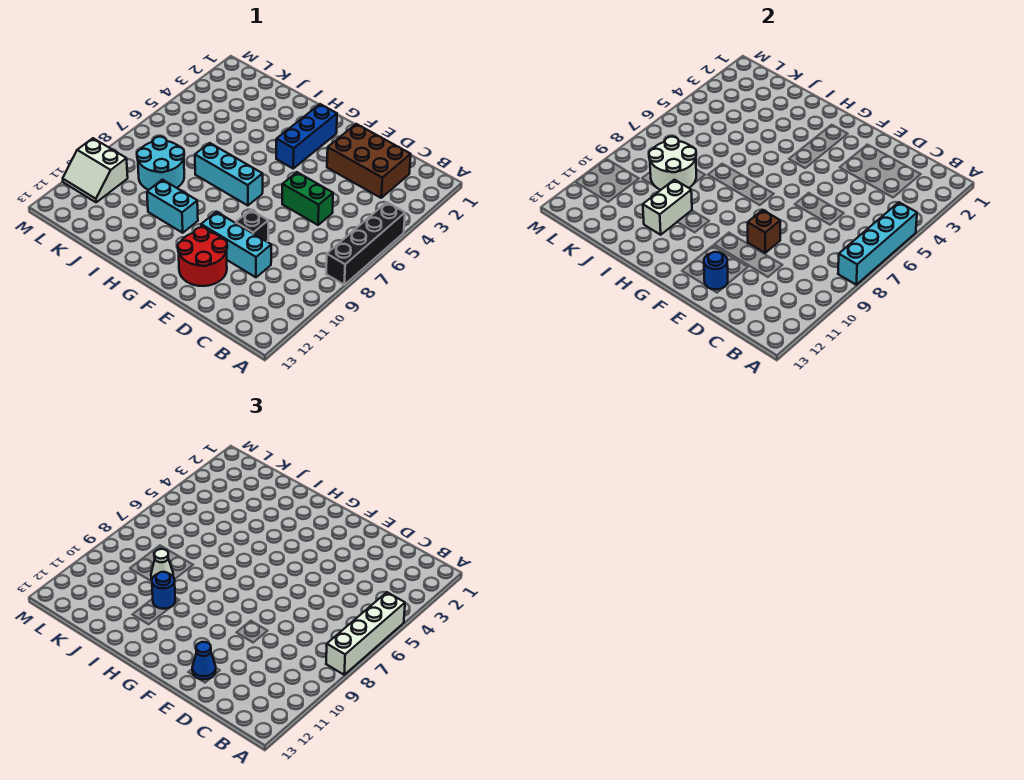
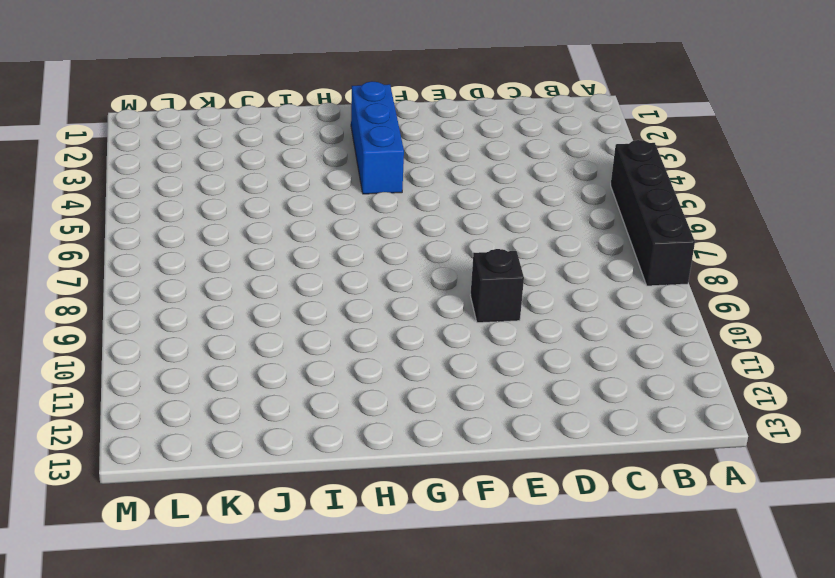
none -> brown 2x3 brick [327,124,411,198]
none -> green 1x2 brick [282,172,333,225]
none -> cyan 1x3 brick [201,212,271,277]

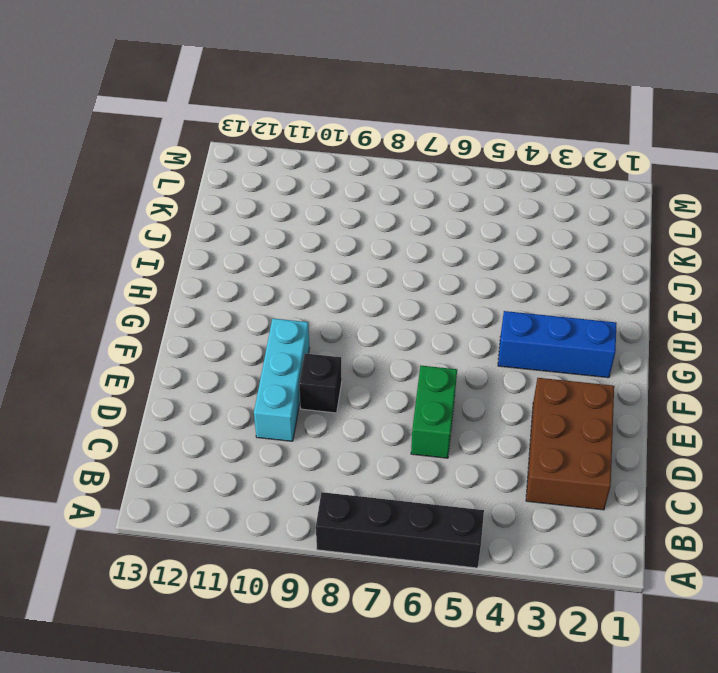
none -> red 2x2 round brick [178,227,227,286]
none -> cyan 1x3 brick [195,143,263,206]
none -> cyan 1x2 brick [147,180,198,233]

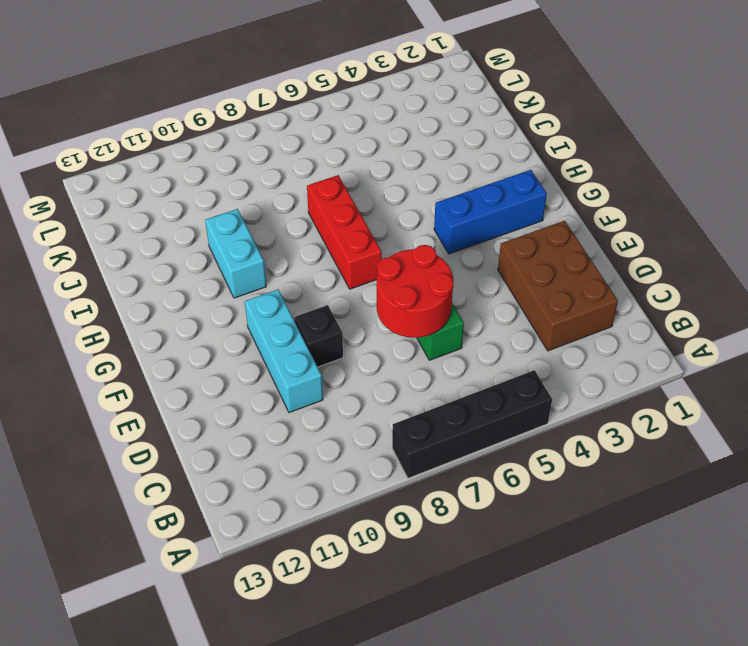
red 2x2 round brick [377,245,453,338] -> red 2x2 round brick moved to [178,227,227,286]
red 1x3 brick [307,175,382,289] -> cyan 1x3 brick [195,143,263,206]
none -> cyan 2x2 round brick [137,137,184,190]
none -> white 2x2 slope [63,138,128,202]
none -> cyan 1x4 brick [838,202,917,285]

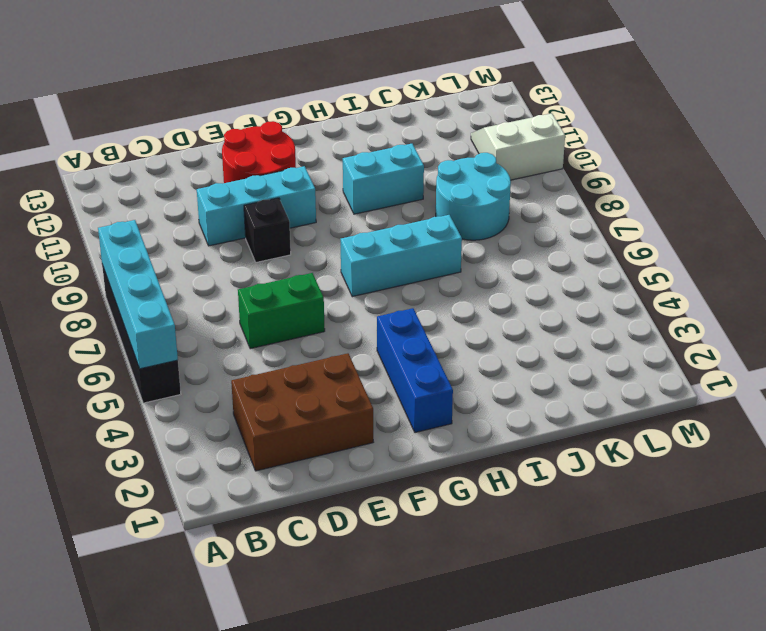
none -> brown 1x1 brick [748,210,780,253]
none -> blue 1x1 round brick [704,252,728,290]
none -> white 1x2 brick [643,180,692,235]

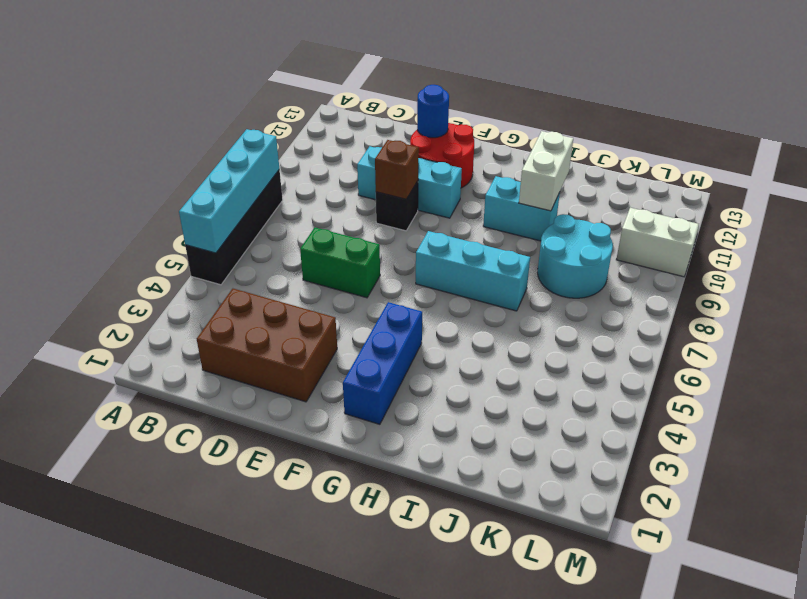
none -> white 2x2 round brick [649,137,696,190]
none -> white 1x4 brick [326,592,405,675]
none -> blue 1x1 cone [192,642,216,680]

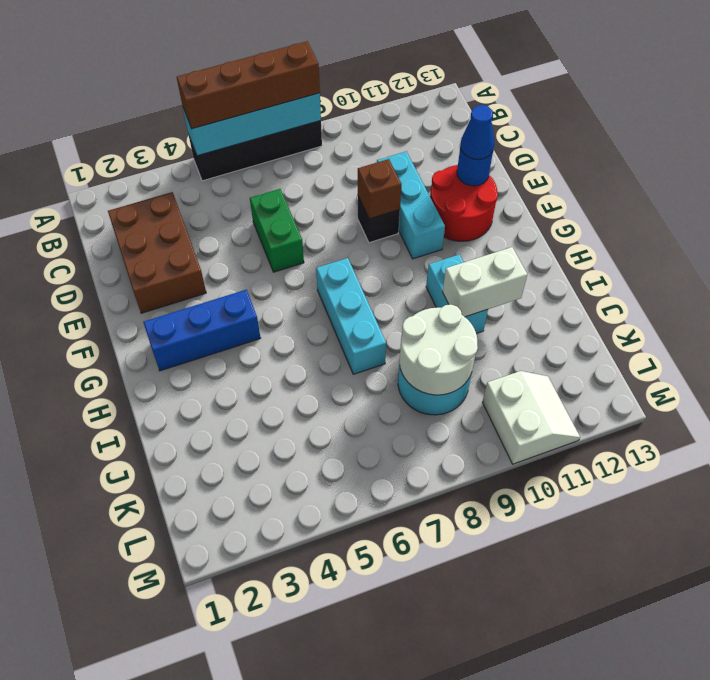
brown 1x4 brick [177,41,320,129] -> white 1x4 brick [326,592,405,675]
none -> blue 1x1 round brick [152,572,175,609]
none -> white 1x1 cone [151,549,173,580]

